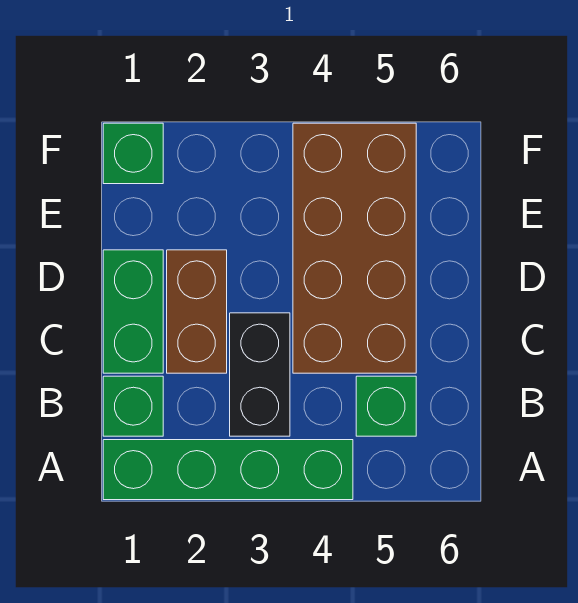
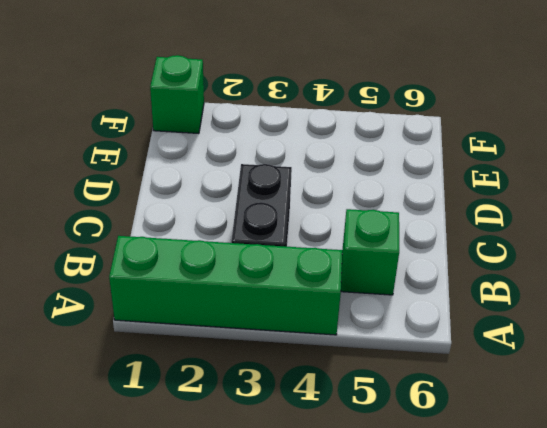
none -> green 1x1 brick [103,376,163,436]
none -> green 1x2 brick [103,250,163,373]

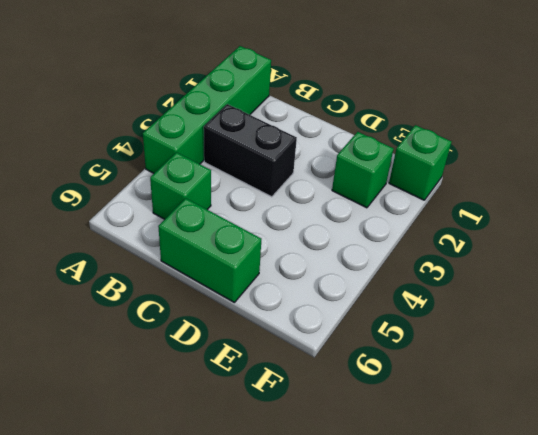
green 1x2 brick [158,198,261,303] -> green 1x2 brick moved to [103,250,163,373]
green 1x1 brick [332,132,394,208] -> green 1x1 brick moved to [103,376,163,436]
none -> brown 1x2 brick [167,250,227,373]
none -> brown 2x4 brick [293,123,416,373]

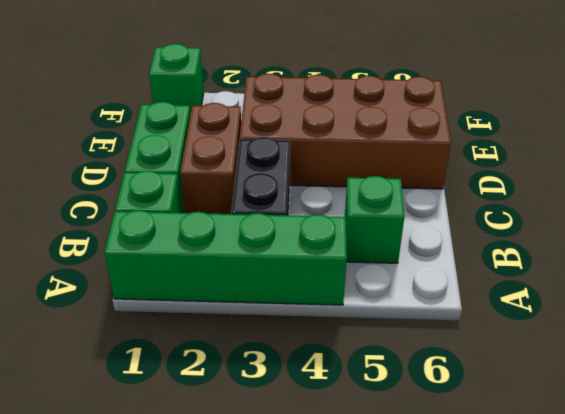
brown 2x4 brick [240,74,451,189] -> brown 2x4 brick turned to [293,123,416,373]

